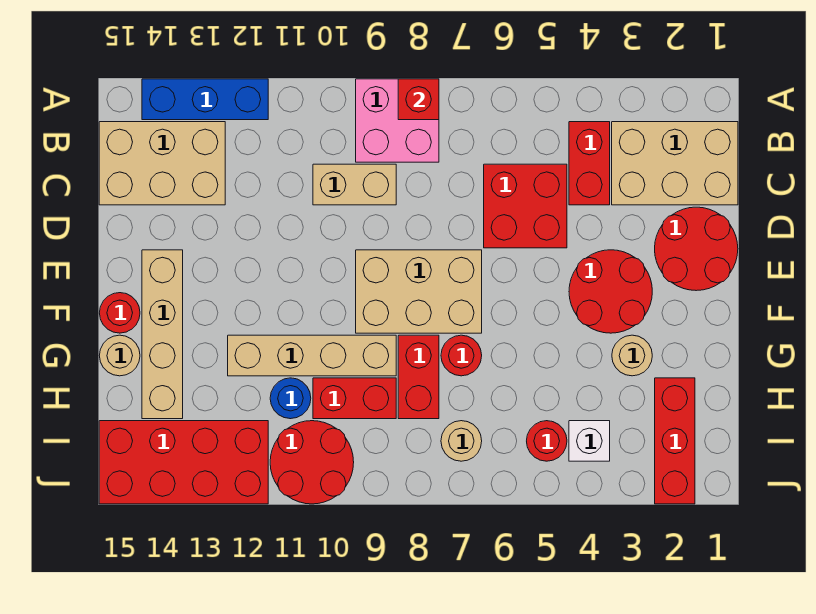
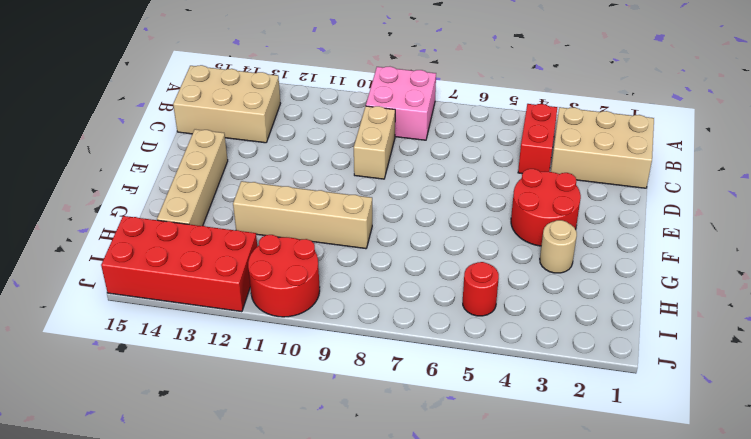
tan 1x2 brick [354,106,395,179] -> tan 1x2 brick turned to [313,164,396,205]
none -> blue 1x3 brick [142,79,268,120]
none -> red 2x2 brick [484,164,567,248]
none -> red 2x2 round brick [655,207,738,291]

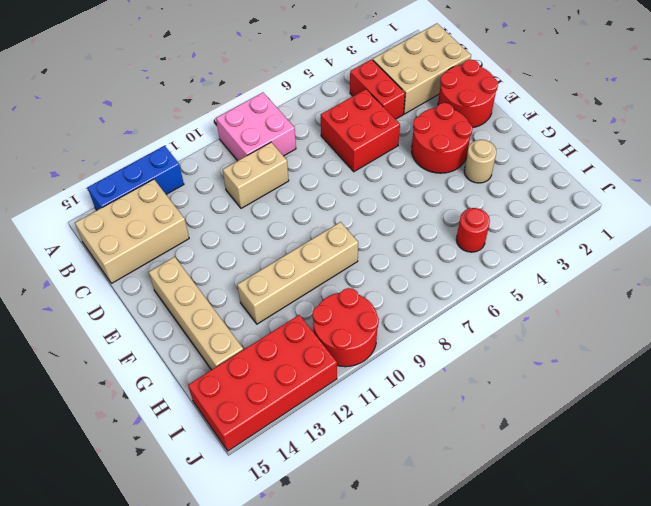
none -> tan 2x3 brick [356,250,482,333]
none -> red 1x1 round brick [100,293,140,333]
none -> red 1x1 round brick [441,335,482,376]

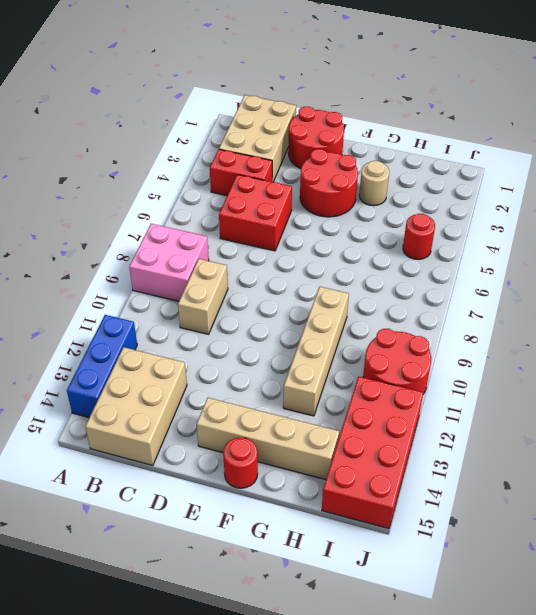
none -> tan 2x3 brick [356,250,482,333]
none -> red 1x1 round brick [441,335,482,376]
none -> red 1x2 brick [398,335,439,419]

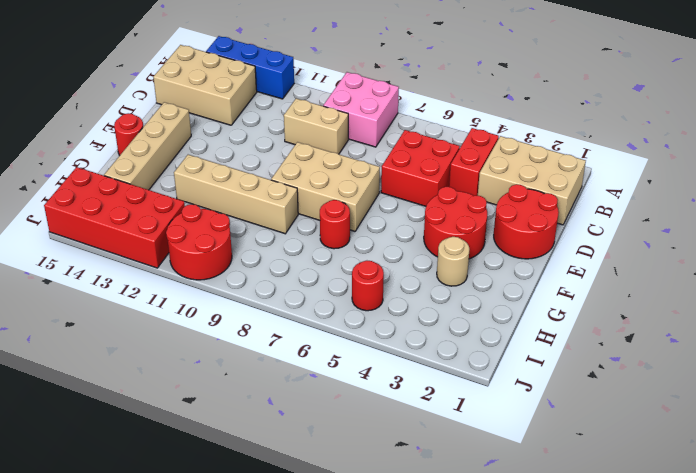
none -> red 1x2 brick [398,335,439,419]
none -> tan 1x1 round brick [99,335,140,376]
none -> red 1x3 brick [655,378,695,504]

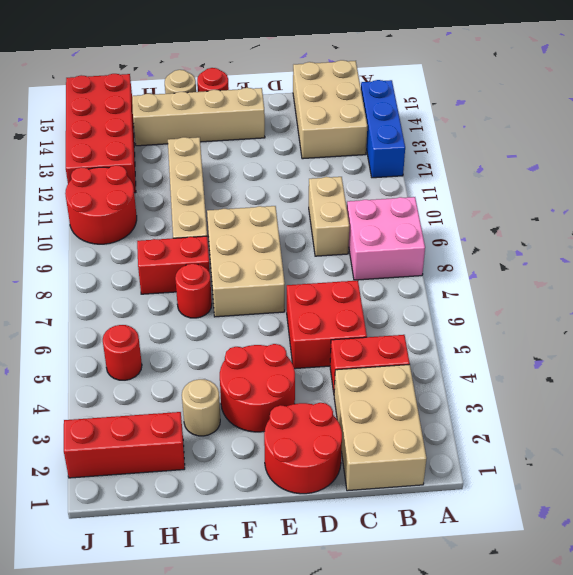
none -> red 1x2 brick [313,378,396,419]
none -> blue 1x1 round brick [270,378,311,419]
none -> white 1x1 brick [569,421,610,461]

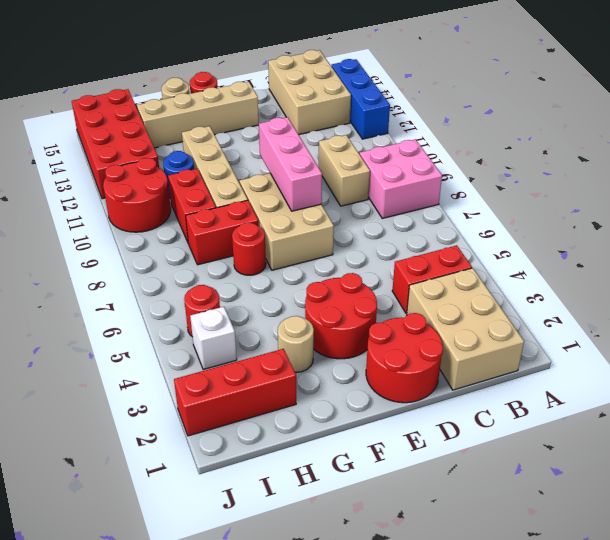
pink 1x3 brick [259,117,322,211] -> none
none -> red 2x2 brick [484,164,567,248]
none -> tan 1x1 round brick [441,421,482,461]
none -> red 1x1 brick [398,79,439,120]

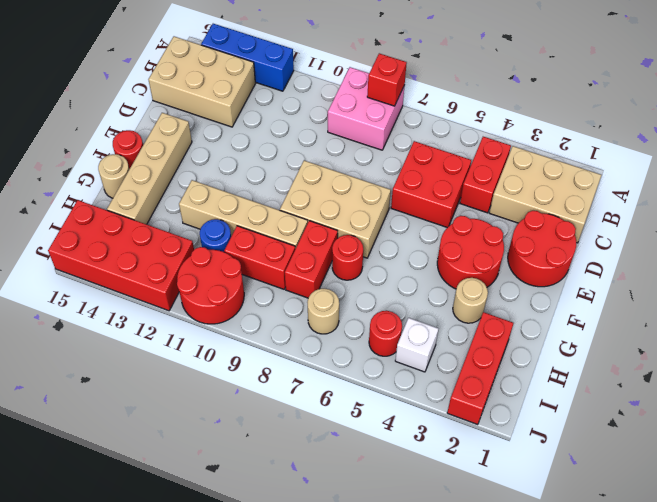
none -> tan 1x2 brick [313,164,396,205]

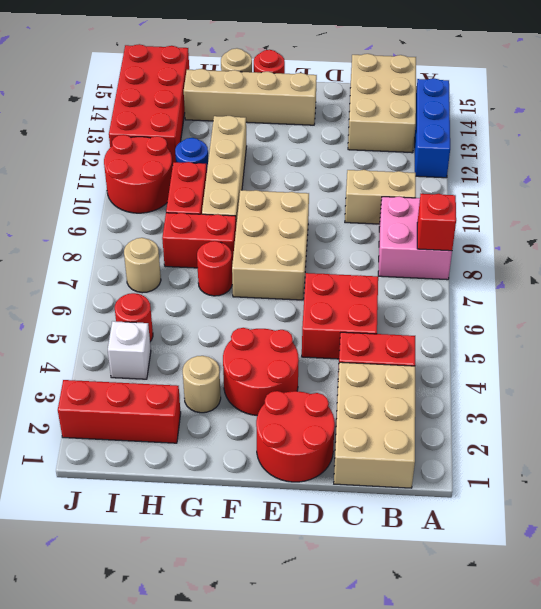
tan 1x2 brick [345,170,416,224] -> tan 1x2 brick turned to [313,164,396,205]

